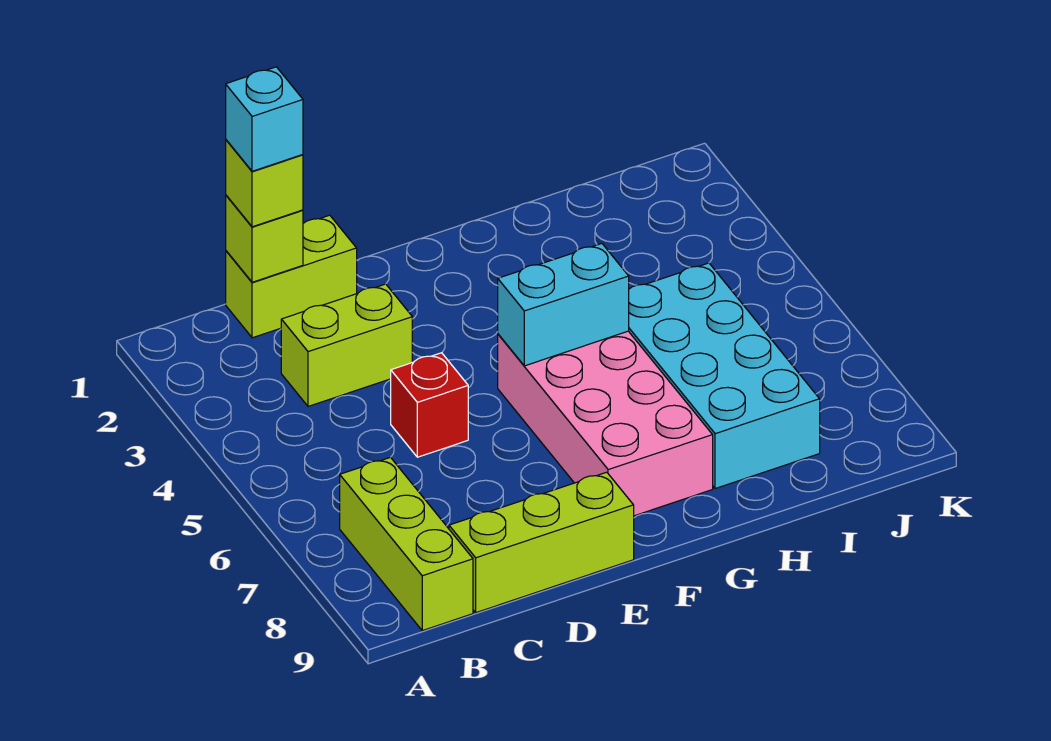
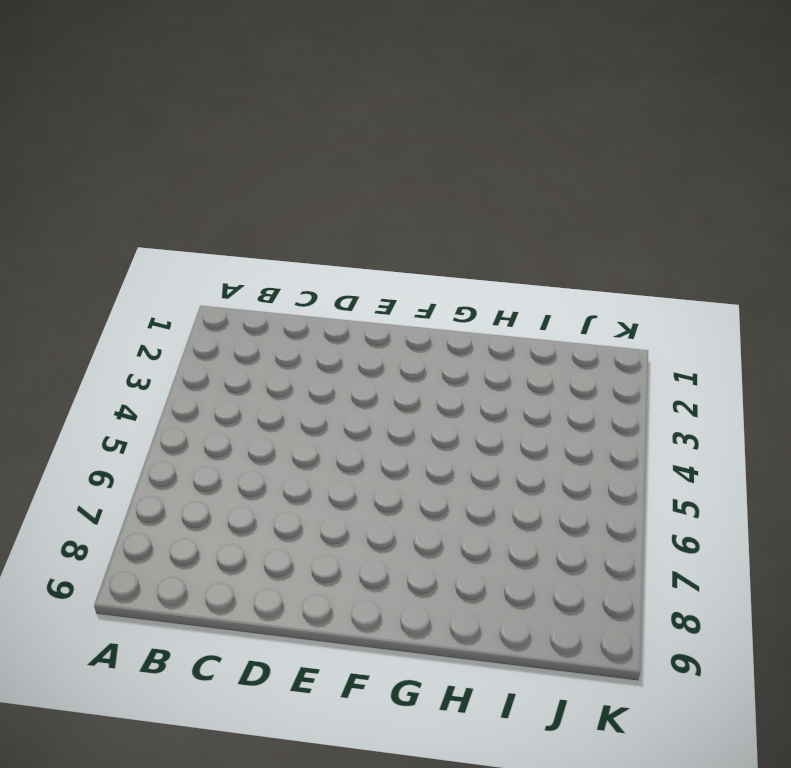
none -> lime 1x3 brick [340,457,473,631]
none -> lime 1x2 brick [226,215,357,338]

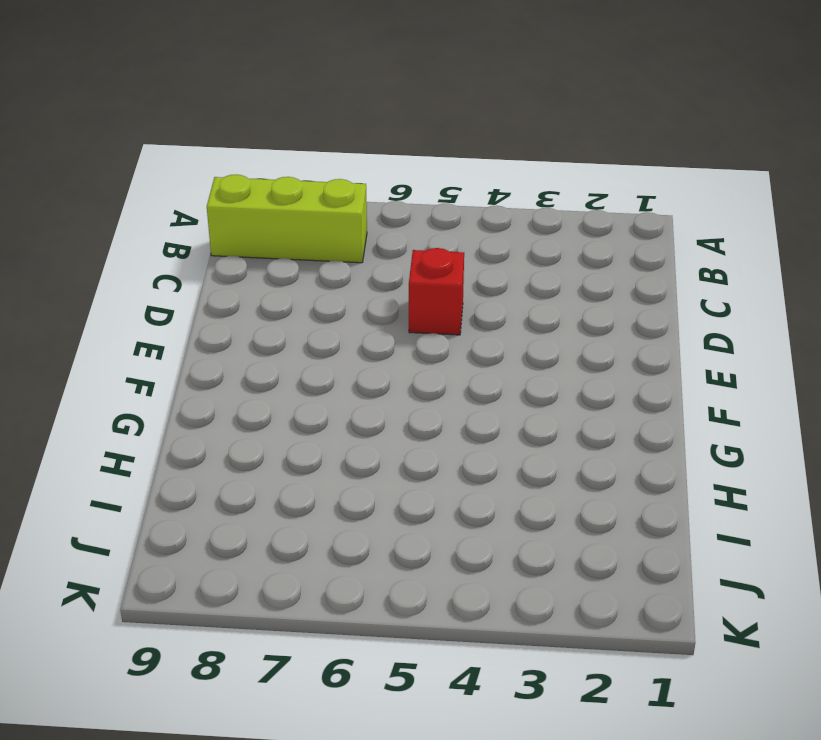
none -> lime 1x2 brick [226,215,357,338]
none -> lime 1x2 brick [281,284,412,406]

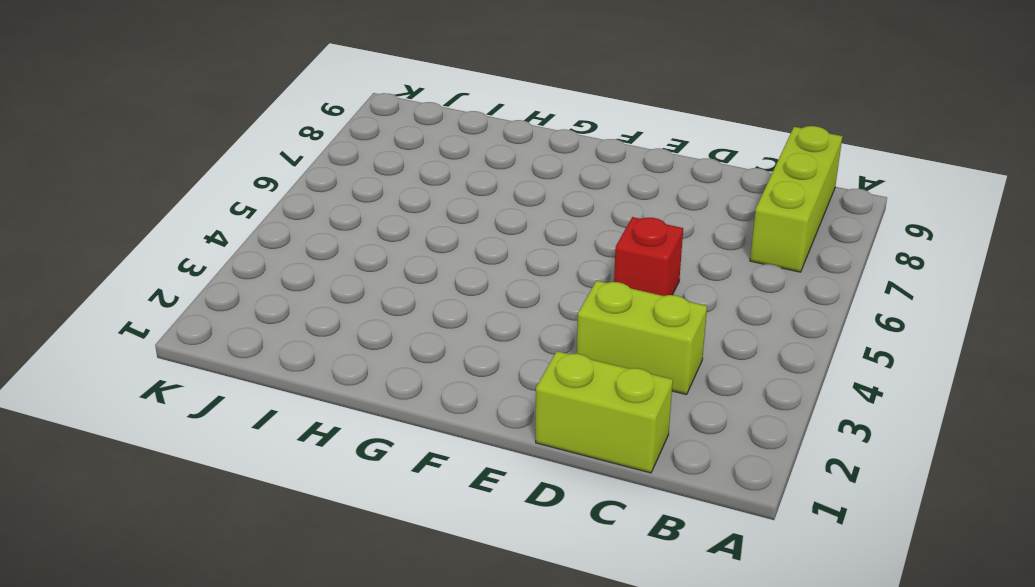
none -> lime 1x3 brick [449,472,634,613]
none -> pink 2x4 brick [498,331,713,516]

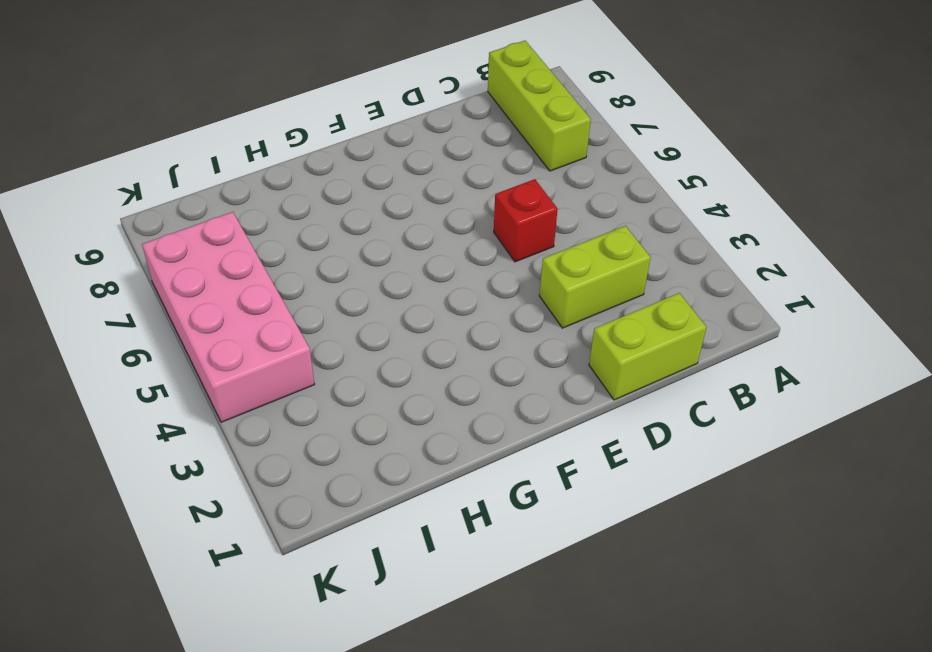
pink 2x4 brick [142,212,315,422] -> pink 2x4 brick moved to [498,331,713,516]
none -> lime 1x3 brick [449,472,634,613]
none -> cyan 2x4 brick [629,263,820,489]

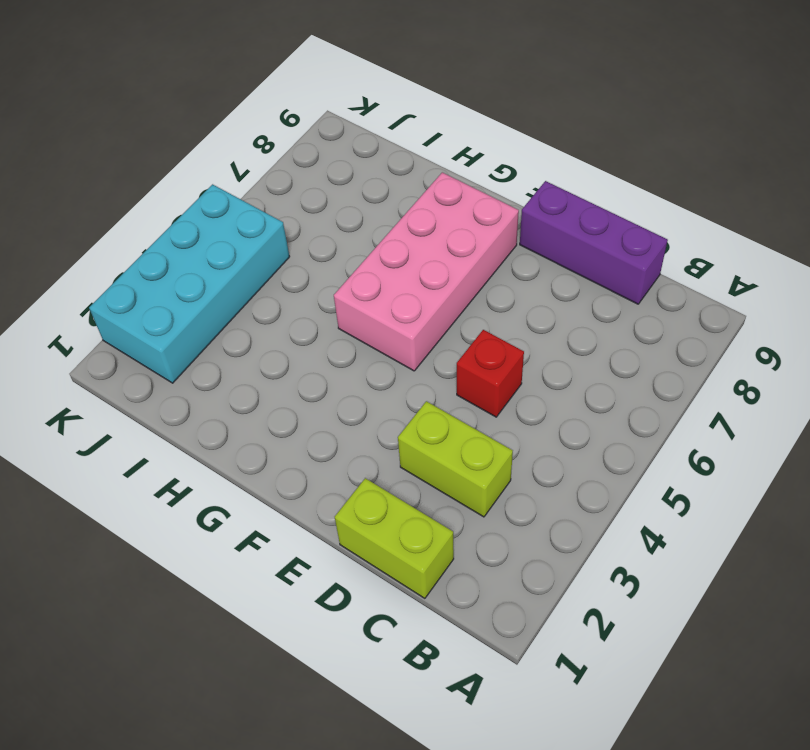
purple 1x3 brick [520,181,668,304] -> lime 1x3 brick [449,472,634,613]
cyan 2x4 brick [89,184,290,383] -> cyan 2x4 brick moved to [629,263,820,489]
none -> lime 1x3 brick [340,457,473,631]
none -> lime 1x1 brick [226,195,303,282]

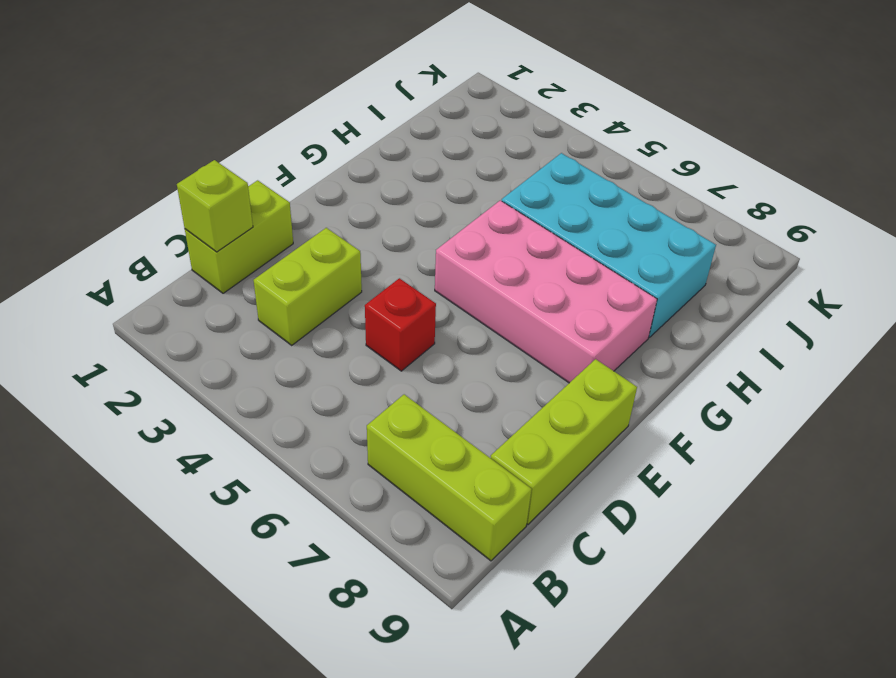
none -> cyan 1x2 brick [498,244,629,366]
none -> lime 1x1 brick [226,140,303,227]

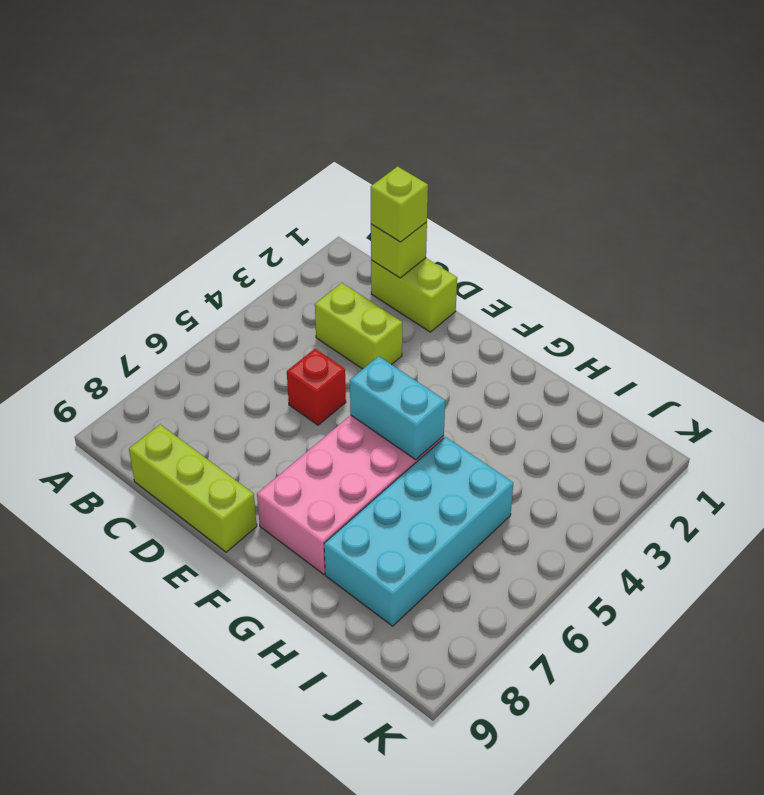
none -> lime 1x3 brick [340,457,473,631]
none -> cyan 1x1 brick [226,67,303,171]

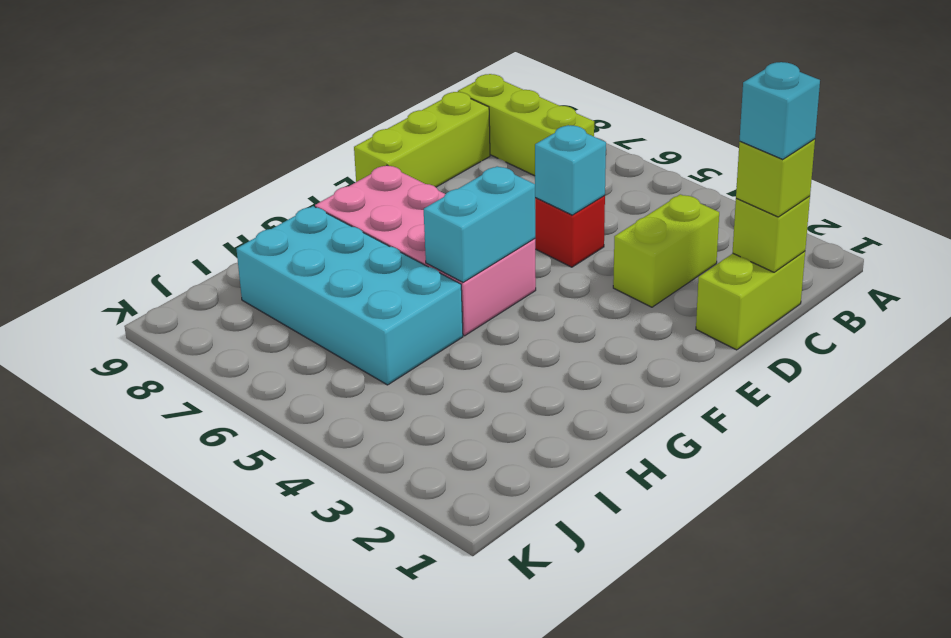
cyan 1x1 brick [535,125,606,215] -> none

